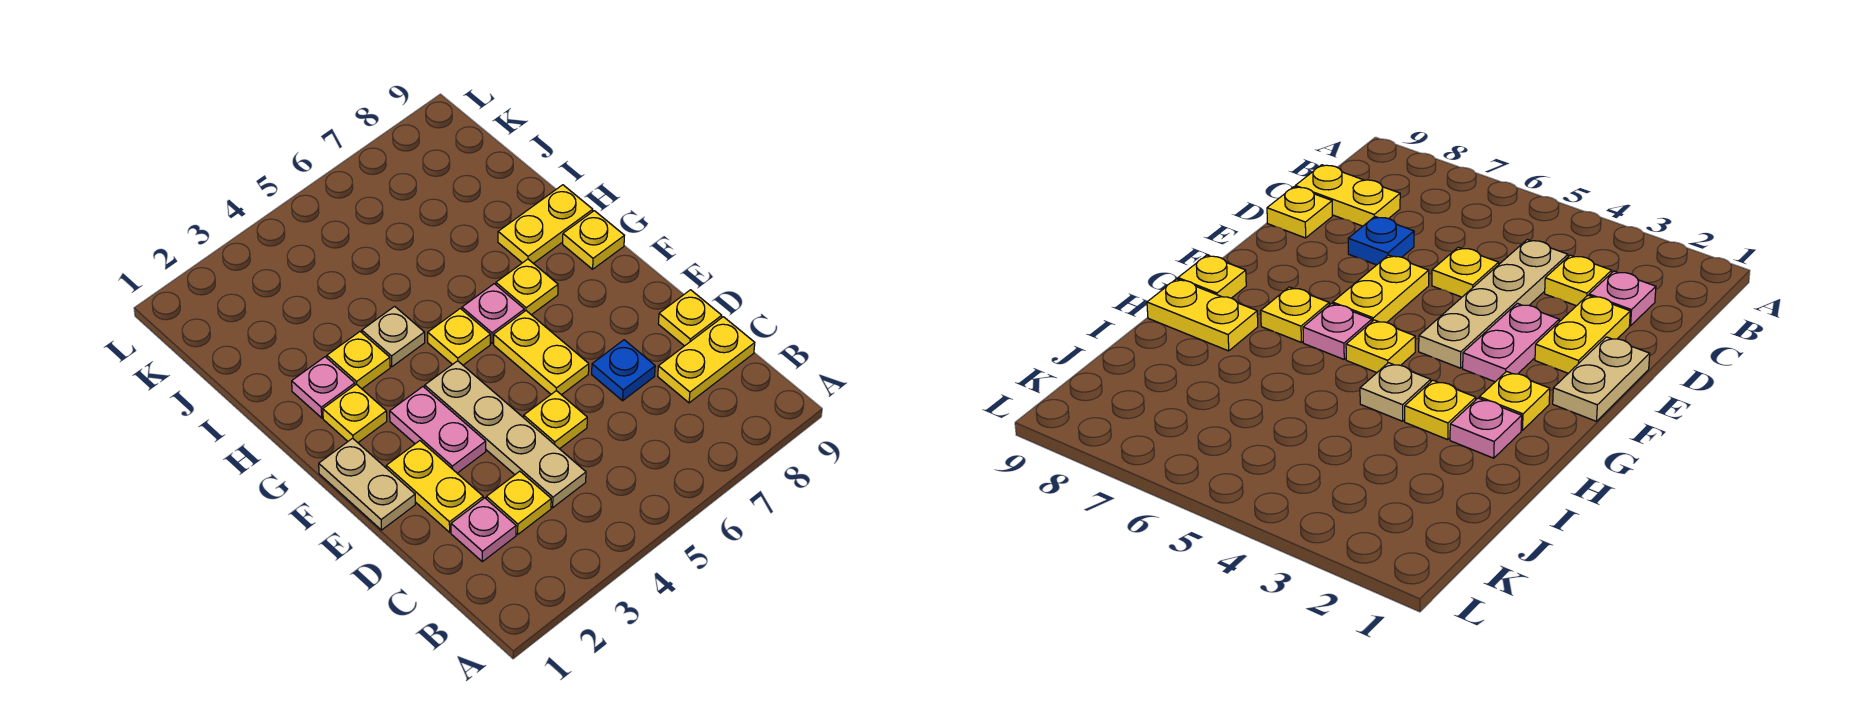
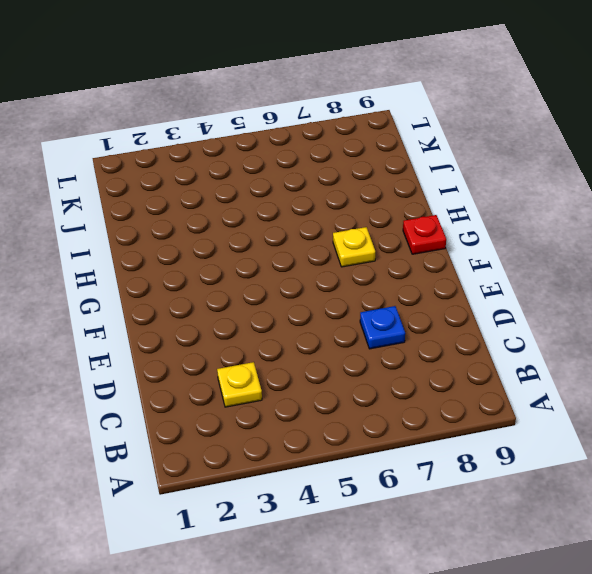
red 1x1 plate [403,215,446,254] -> yellow 1x1 plate [563,211,624,269]
none -> pink 1x1 plate [451,498,516,562]
none -> tan 1x4 plate [425,361,586,508]
none -> yellow 1x2 plate [658,317,755,403]

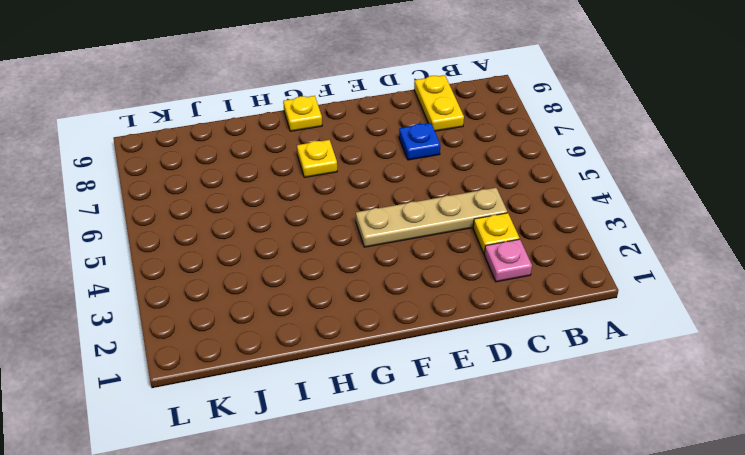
none -> yellow 1x2 plate [386,441,483,532]
none -> yellow 1x1 plate [524,391,587,449]
none -> yellow 1x1 plate [658,290,722,346]

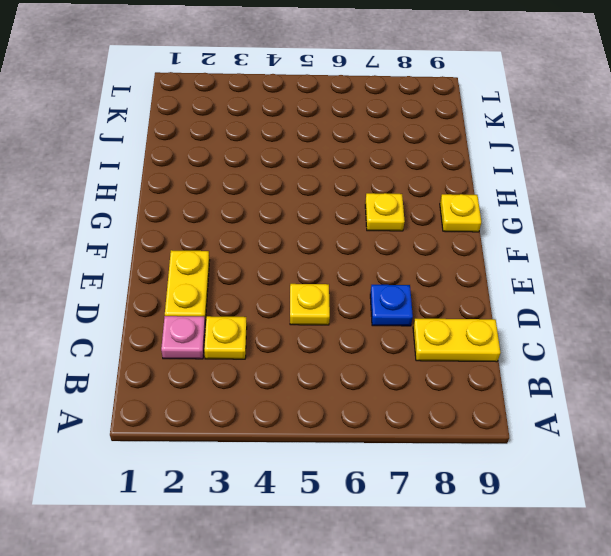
none -> tan 1x4 plate [425,361,586,508]
none -> yellow 1x1 plate [658,290,722,346]
none -> tan 1x2 plate [319,438,415,530]

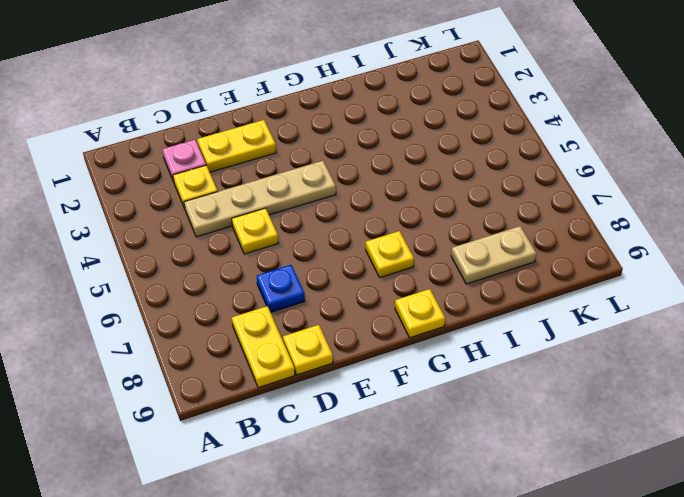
tan 1x2 plate [451,226,536,284] -> tan 1x2 plate moved to [319,438,415,530]
none -> pink 1x2 plate [390,387,486,473]
none -> yellow 1x2 plate [494,311,589,395]
none -> yellow 1x1 plate [323,384,387,443]

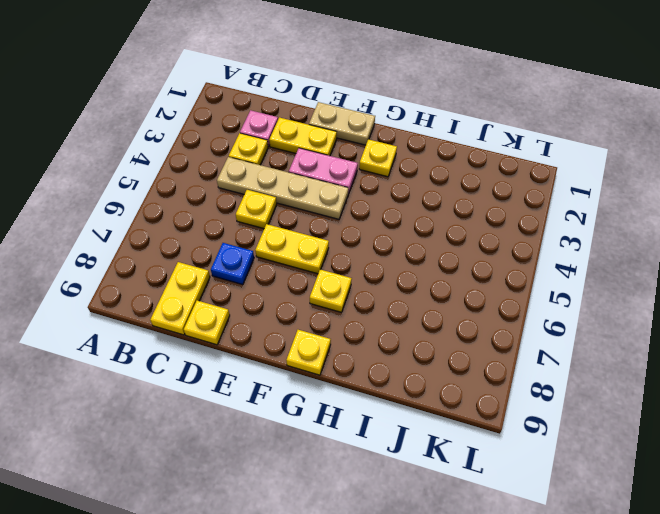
none -> yellow 1x1 plate [428,308,490,365]
none -> pink 1x1 plate [462,284,524,343]
none -> pink 1x1 plate [292,357,355,418]

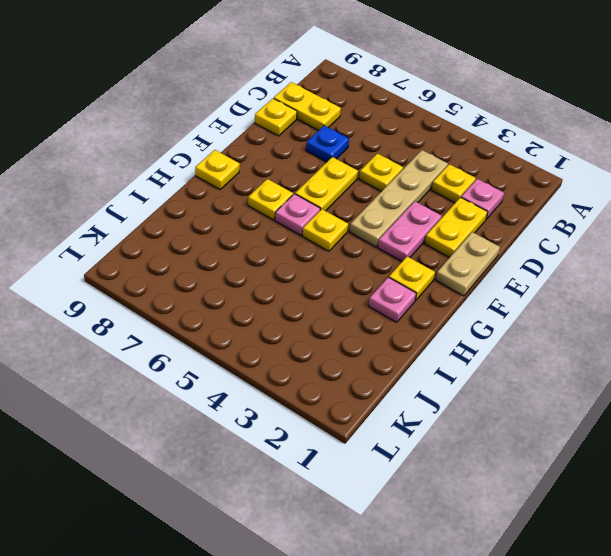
none -> yellow 1x1 plate [327,332,390,389]
none -> tan 1x1 plate [362,306,425,367]
none -> yellow 1x2 plate [498,185,593,263]

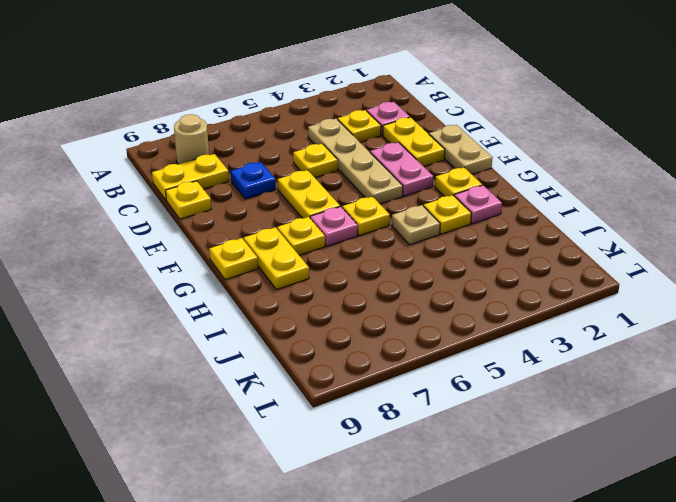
tan 1x1 round brick [174,114,209,164] -> none
yellow 1x2 plate [244,227,309,290] -> yellow 1x2 plate turned to [498,185,593,263]

